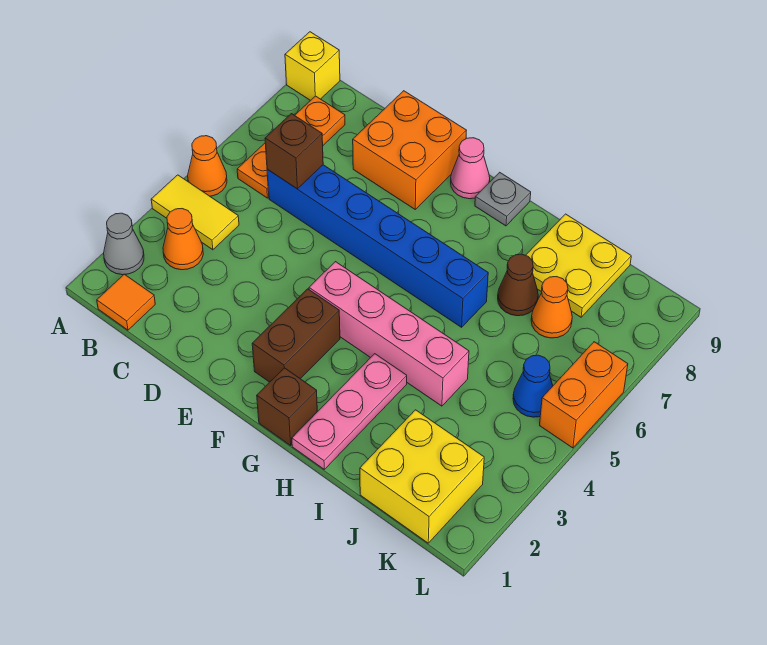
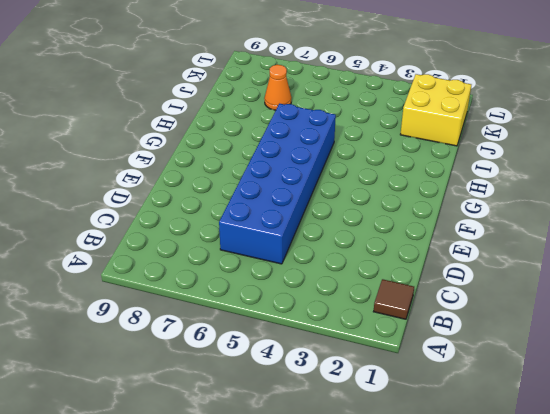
brown 1x1 tile [373,279,414,319] -> orange 1x1 tile [97,274,155,330]
blue 2x6 brick [219,104,336,264] -> blue 1x6 brick [267,165,488,327]
none -> grey 1x1 cone [104,213,144,275]
none -> yellow 1x2 tile [151,175,239,250]
none -> orange 1x1 cone [188,136,227,196]

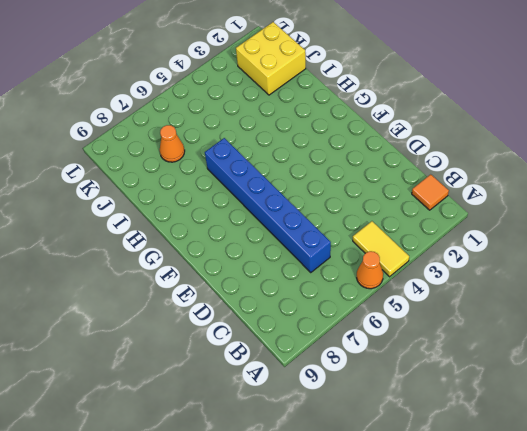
none -> grey 1x1 cone [104,213,144,275]
none -> yellow 1x1 brick [285,32,340,101]
none -> orange 1x1 cone [163,209,203,270]

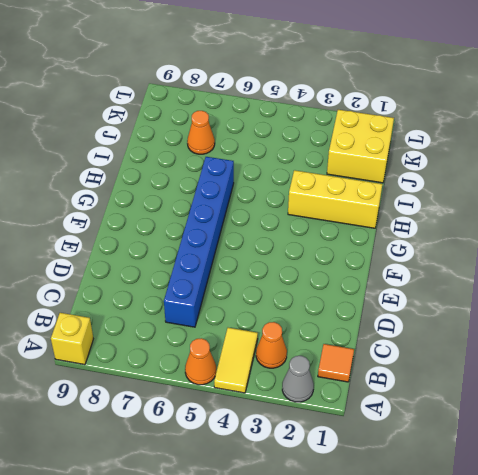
yellow 1x3 brick [288,170,382,228] -> pink 1x3 plate [292,354,407,469]
none -> orange 1x3 plate [237,96,345,198]
none -> orange 2x2 brick [353,91,467,209]
none -> brown 1x2 brick [252,289,340,382]

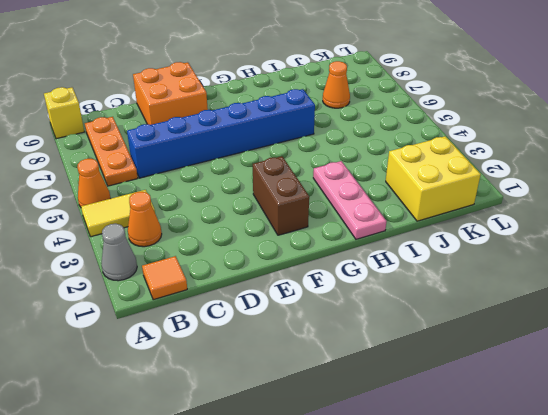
none -> pink 1x4 brick [309,262,469,406]
none -> pink 1x1 cone [451,138,490,199]
none -> brown 1x1 brick [257,368,317,445]

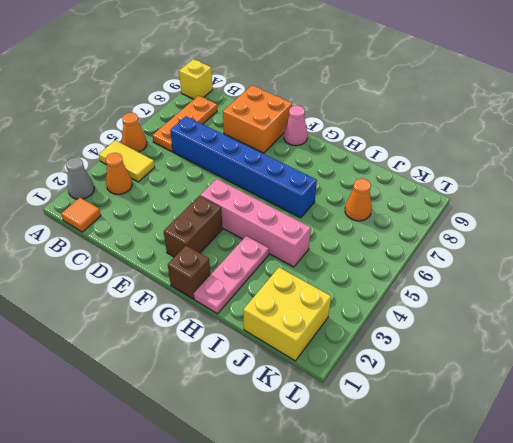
none -> grey 1x1 plate [475,172,531,226]
none -> brown 1x1 cone [498,254,538,316]
none -> yellow 2x2 plate [526,214,631,317]

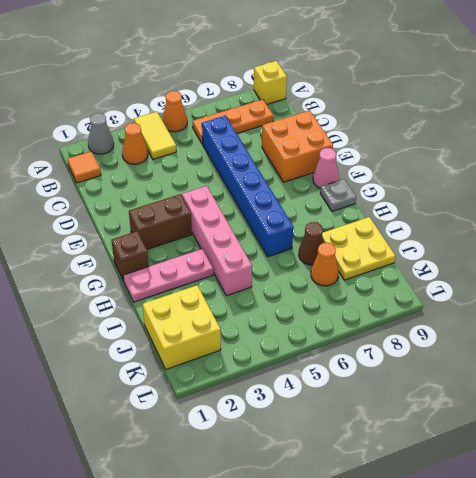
none -> blue 1x1 cone [513,355,553,417]
none -> orange 1x2 brick [540,342,628,448]
none -> brown 1x1 brick [265,114,323,189]

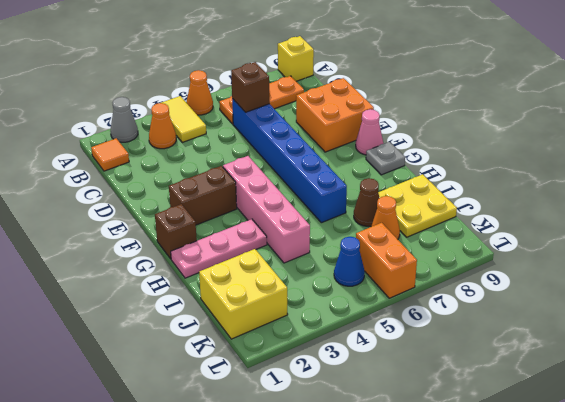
orange 1x2 brick [356,223,417,298] -> orange 1x2 brick turned to [540,342,628,448]

